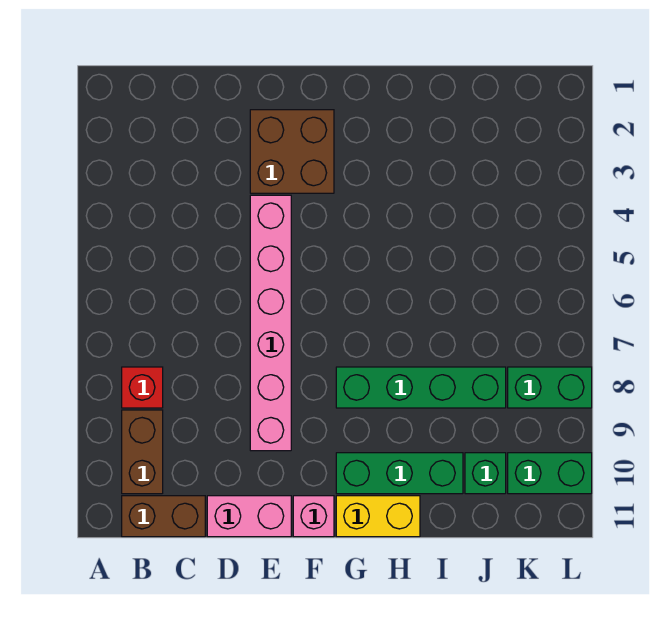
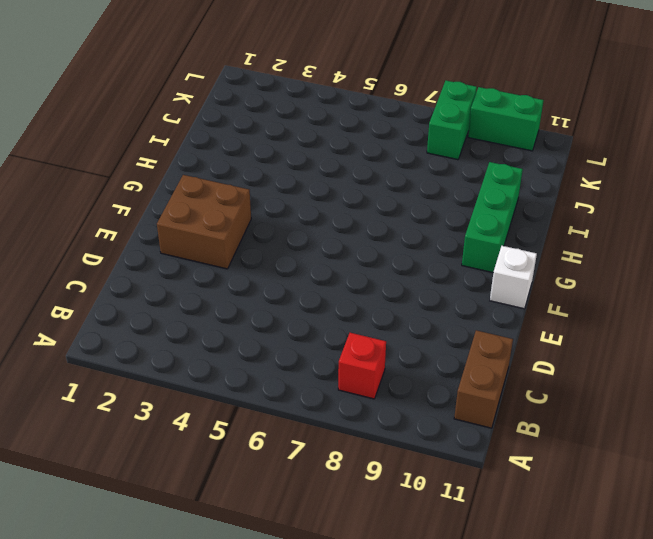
white 1x1 brick [490,246,537,309] -> pink 1x1 brick [293,496,334,537]
green 1x2 brick [468,87,544,151] -> green 1x2 brick turned to [508,453,592,494]
none -> brown 1x2 brick [122,410,163,494]
none -> pink 1x2 brick [207,496,291,537]
none -> pink 1x6 brick [250,195,291,451]

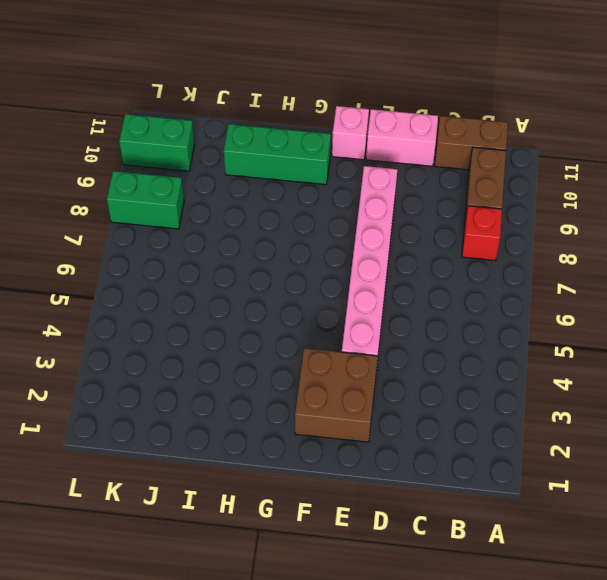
none -> green 1x4 brick [336,367,506,408]
none -> yellow 1x2 brick [336,496,420,537]
none -> green 1x1 brick [465,453,506,494]

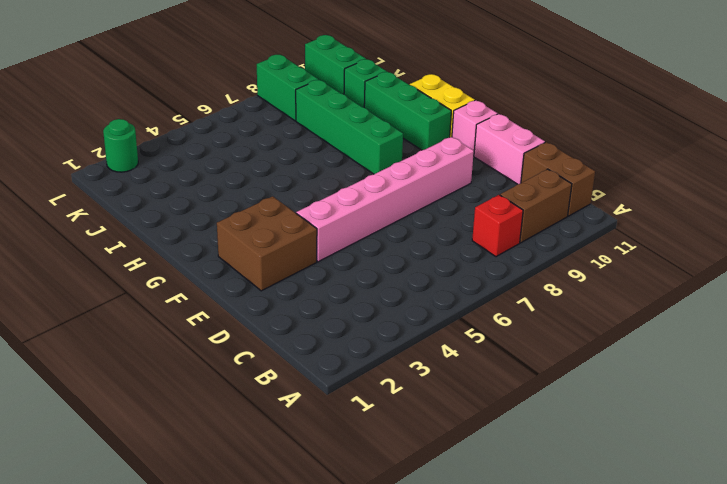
green 1x1 round brick [103,119,138,172] -> none

